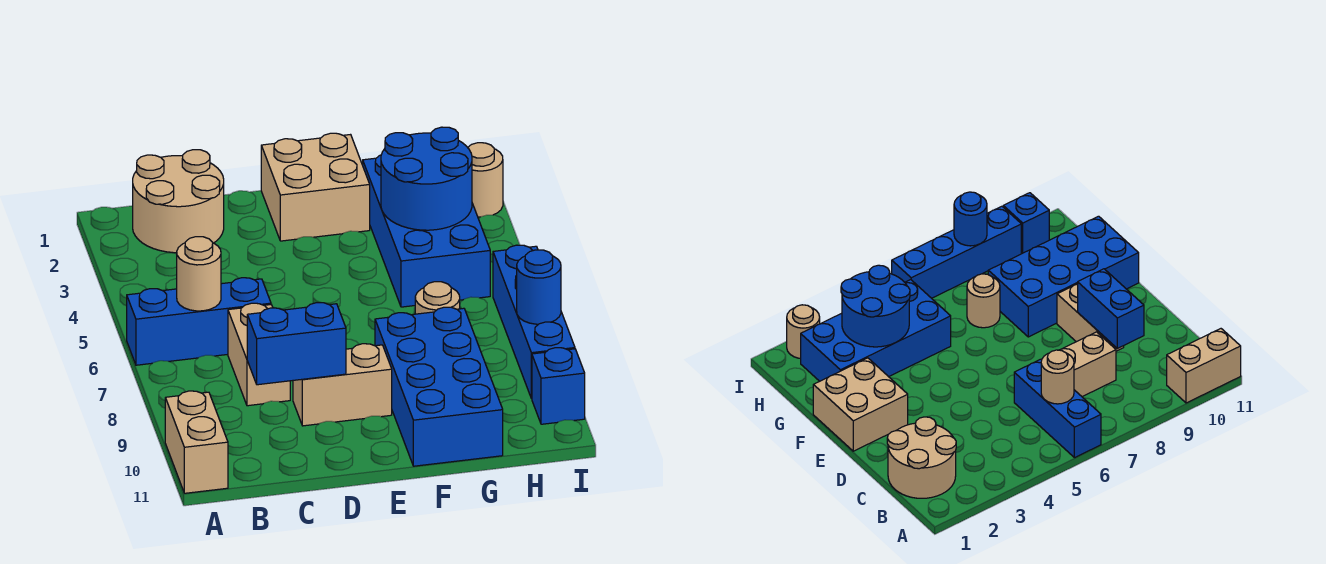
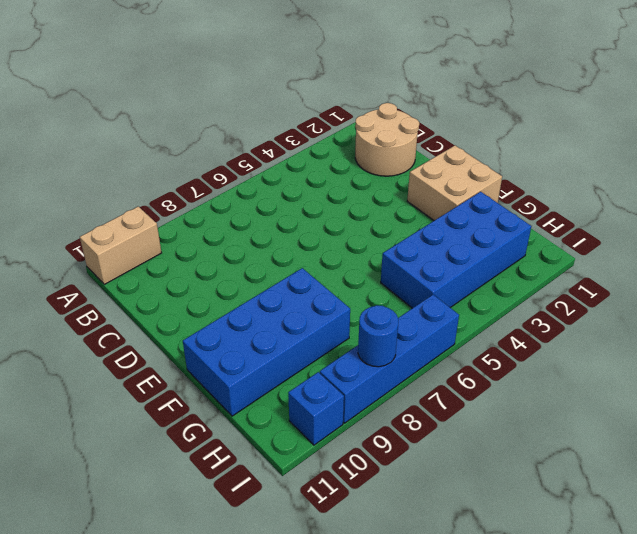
none -> blue 1x3 brick [127,278,271,365]
none -> tan 1x2 brick [228,303,290,406]
none -> tan 1x2 brick [293,344,392,426]

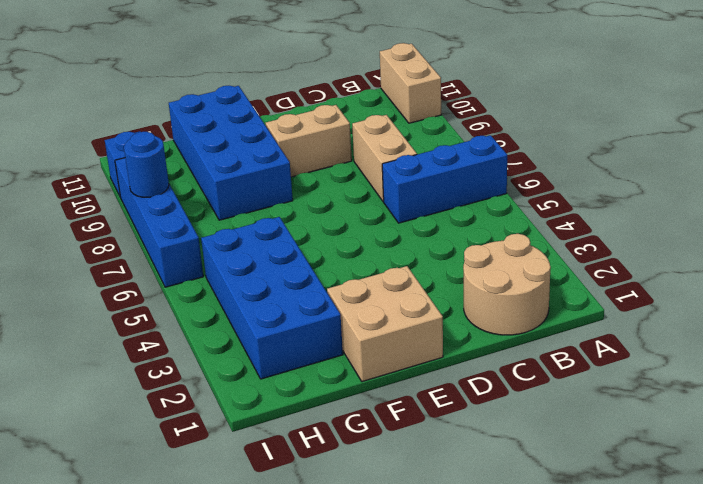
none -> tan 1x1 round brick [415,282,460,314]
none -> tan 1x1 round brick [468,143,503,217]
none -> tan 1x1 round brick [177,237,221,311]

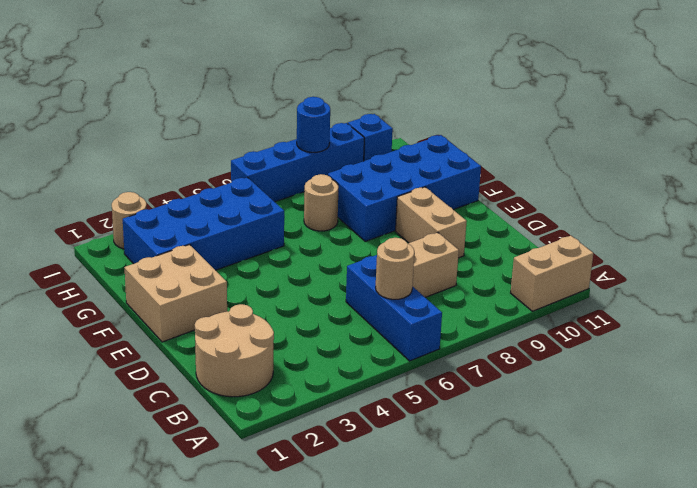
none -> blue 1x2 brick [247,303,346,385]
none -> blue 2x2 round brick [381,127,472,230]

